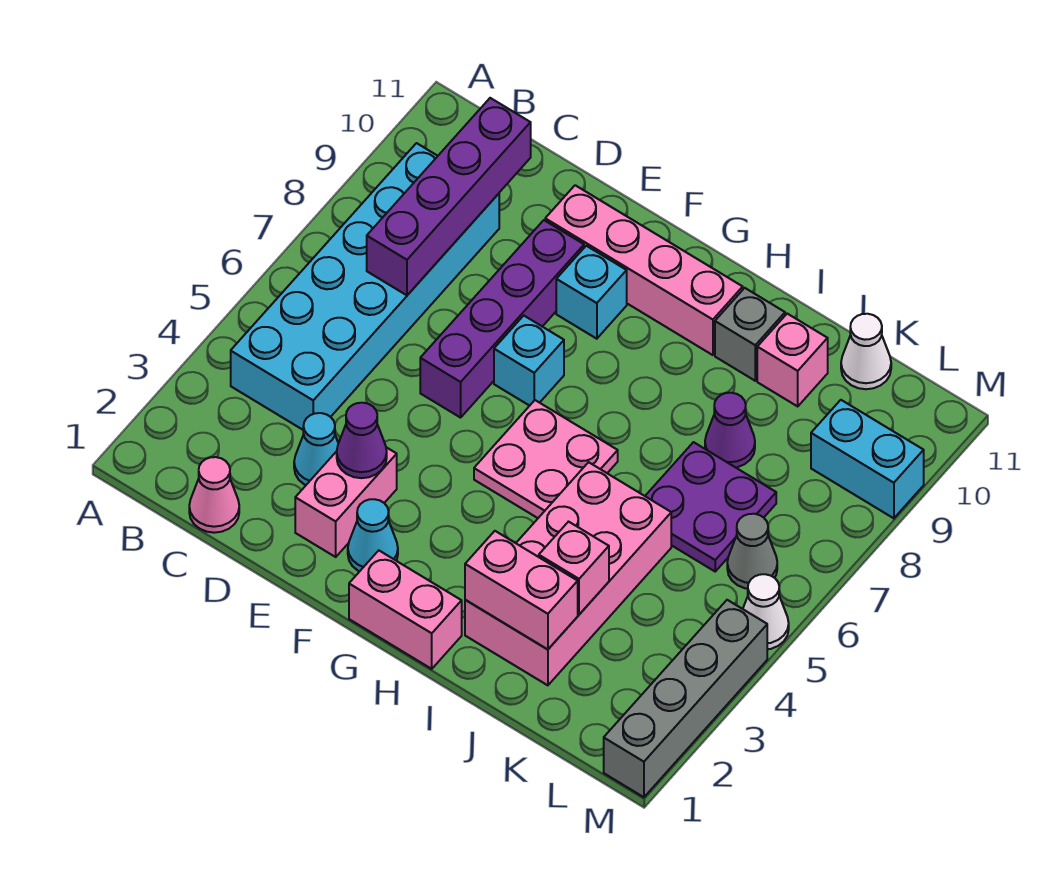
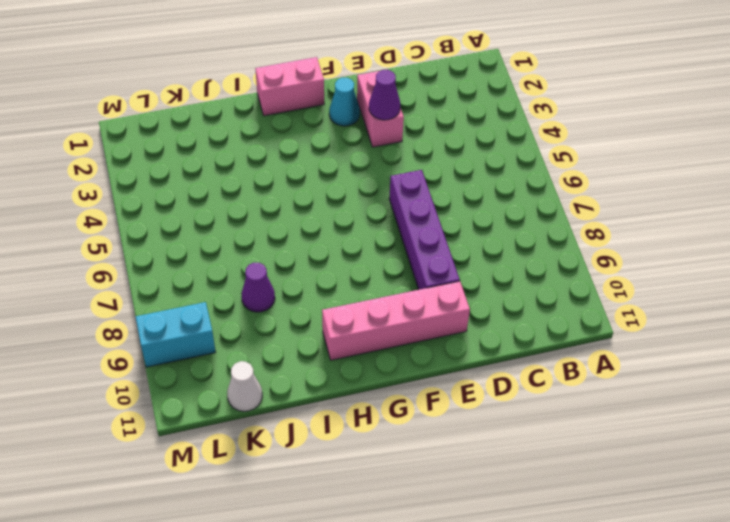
none -> cyan 2x6 brick [231,143,499,430]
none -> pink 1x1 cone [189,457,239,533]
none -> cyan 1x1 cone [294,413,338,485]

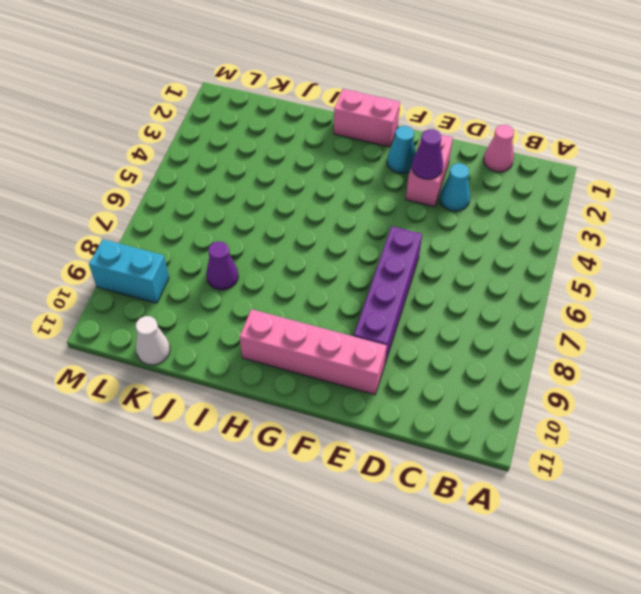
none -> cyan 2x6 brick [231,143,499,430]
none -> cyan 1x1 brick [494,316,564,406]
none -> cyan 1x1 brick [556,246,627,339]

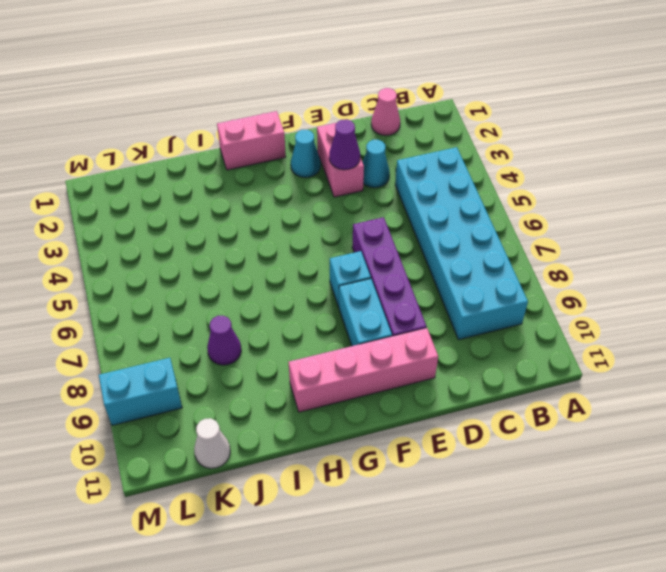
cyan 1x2 brick [339,279,392,346] -> cyan 1x1 brick [556,246,627,339]
none -> pink 2x2 plate [474,400,618,518]
none -> pink 2x4 brick [465,462,671,685]
none -> grey 1x1 brick [715,288,785,381]

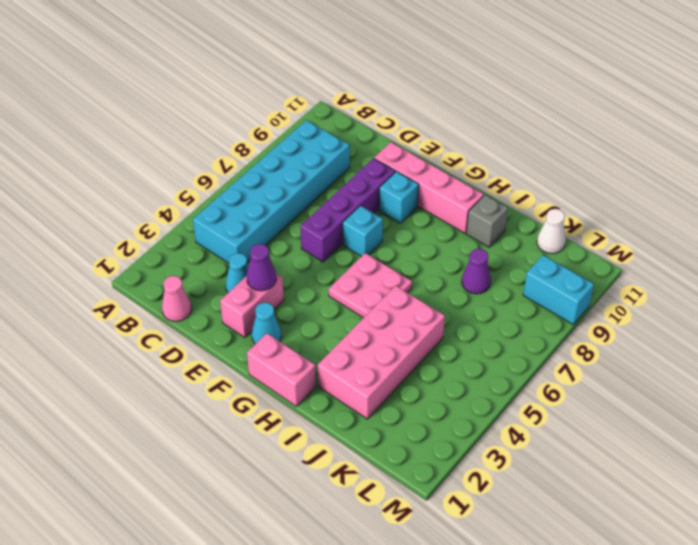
none -> purple 2x2 plate [645,442,776,571]
none -> pink 1x1 brick [757,314,828,406]
none -> grey 1x1 cone [727,514,777,589]

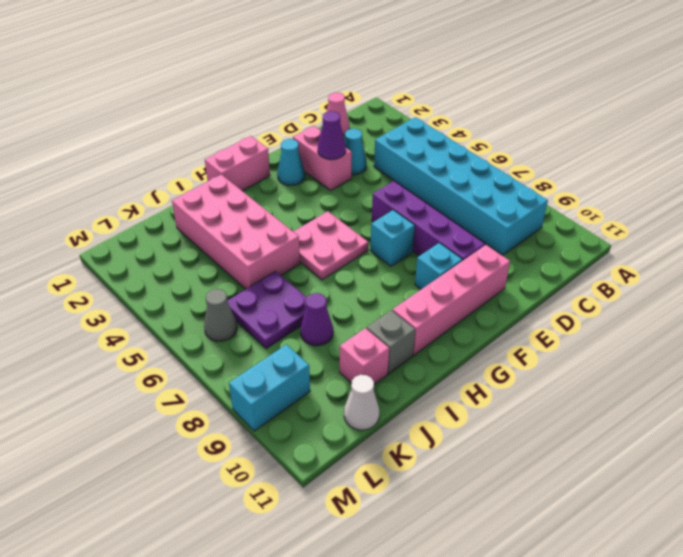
none -> grey 1x4 brick [604,600,767,797]
none -> white 1x1 cone [743,574,789,649]
none -> purple 1x4 brick [367,98,531,295]

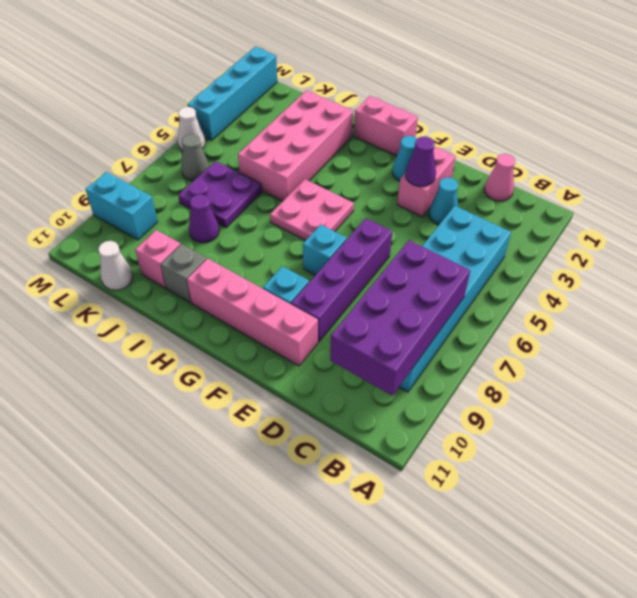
purple 2x4 brick [330,240,470,396] -> purple 1x4 brick [367,98,531,295]
cyan 1x4 brick [187,47,277,140] -> grey 1x4 brick [604,600,767,797]
none -> pink 1x2 brick [465,531,578,649]
none -> pink 1x1 brick [539,522,609,614]

